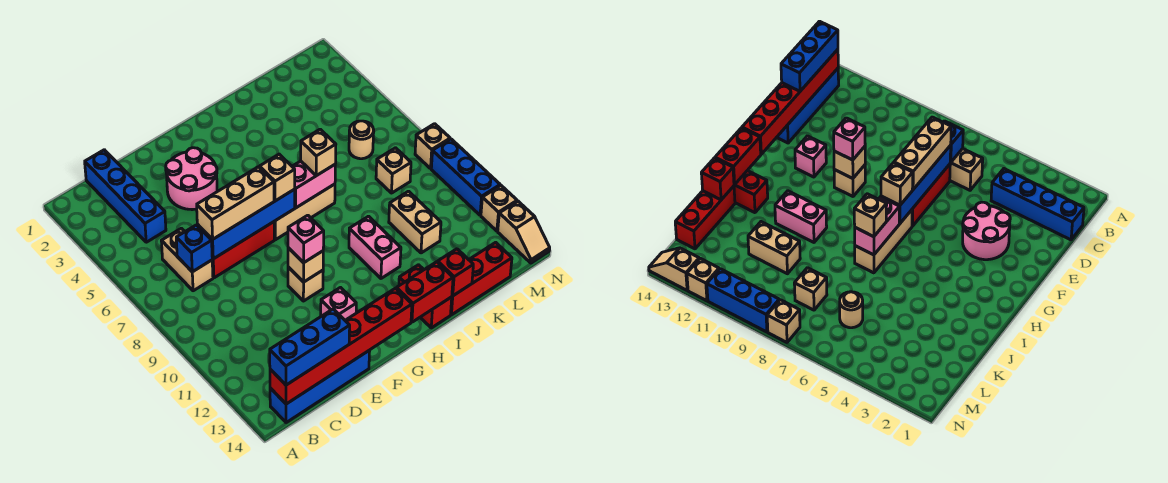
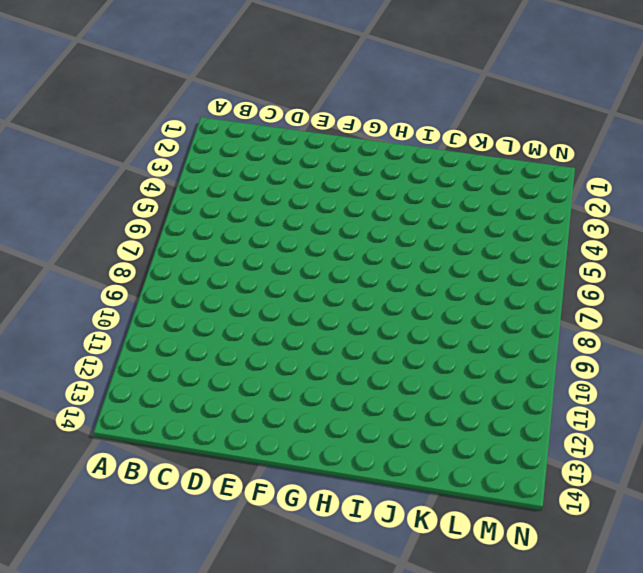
none -> blue 1x4 brick [270,350,370,423]
none -> blue 1x4 brick [85,150,166,242]
none -> tan 1x2 brick [162,228,213,291]
none -> red 1x3 brick [212,222,274,278]

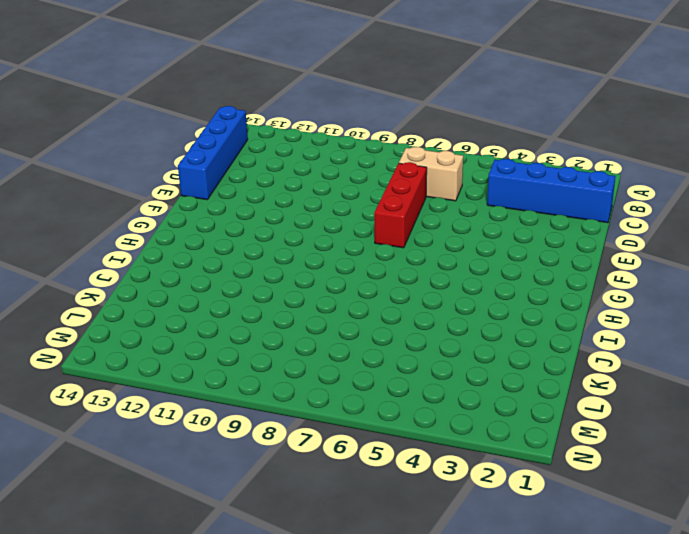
none -> pink 2x2 round brick [166,148,217,210]
none -> tan 1x1 brick [288,267,323,301]
none -> pink 1x1 brick [321,288,356,320]
none -> tan 1x3 brick [274,184,335,240]

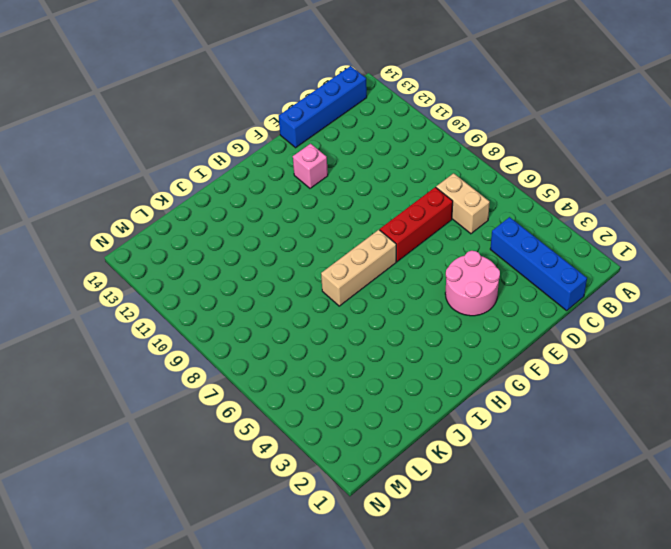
none -> tan 1x1 brick [288,267,323,301]
none -> pink 1x2 brick [349,216,401,278]
none -> red 1x2 brick [399,265,452,328]
none -> red 1x3 brick [451,242,512,315]

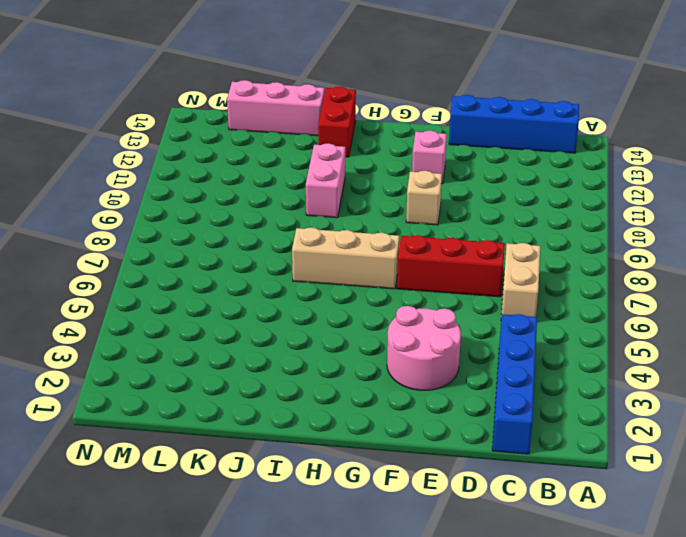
pink 1x3 brick [227,80,324,136] -> red 1x3 brick [451,242,512,315]
none -> tan 1x2 brick [389,191,441,253]
none -> tan 1x1 round brick [349,121,374,159]
none -> tan 1x1 brick [376,148,411,193]
none -> tan 1x1 brick [415,124,450,168]

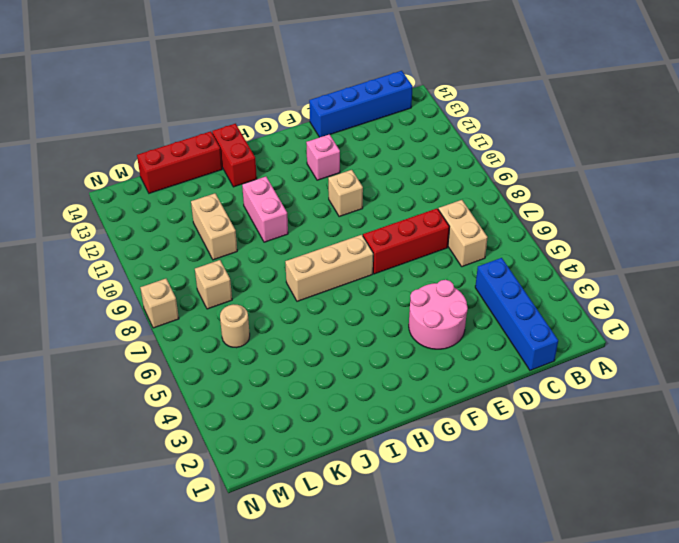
none -> blue 1x3 brick [431,139,500,215]
none -> tan 1x1 brick [481,185,517,231]
none -> tan 1x2 slope [498,201,550,263]
none -> red 1x6 brick [270,288,412,404]

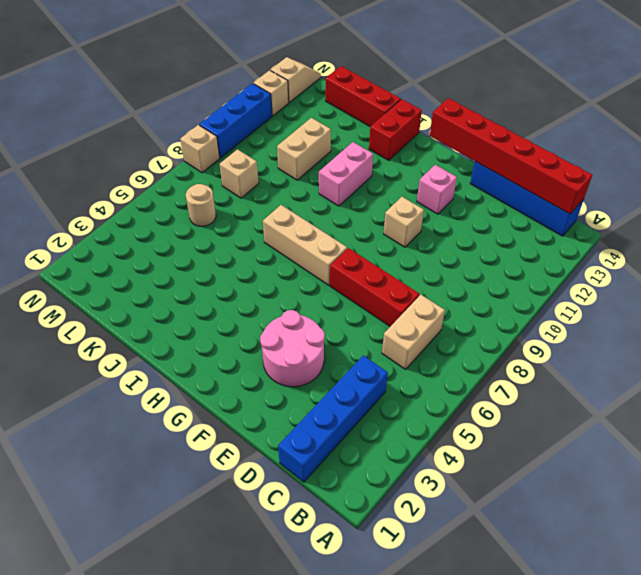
none -> blue 1x1 brick [176,225,212,272]
none -> blue 1x4 brick [197,189,295,259]
none -> tan 1x1 brick [288,248,323,282]
none -> pink 1x2 brick [292,161,335,208]

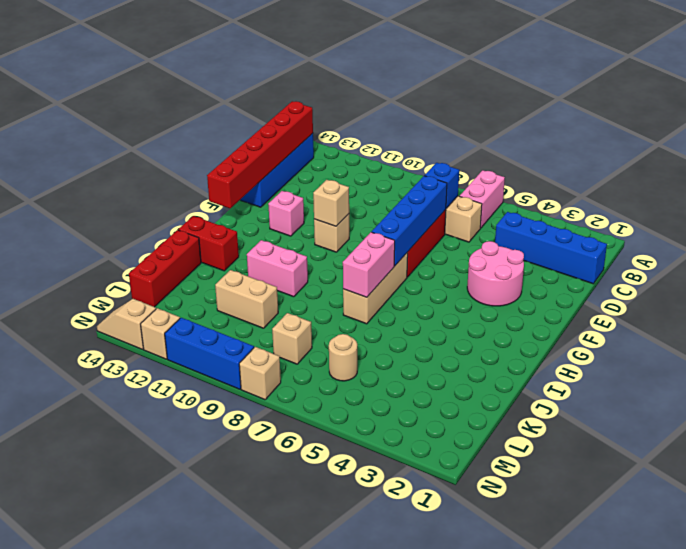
pink 1x2 brick [460,170,505,228] -> none
none -> red 1x2 brick [397,262,453,322]
none -> red 1x1 brick [438,249,473,296]
none -> blue 1x3 brick [270,309,350,385]
none -> tan 1x3 brick [197,167,274,239]

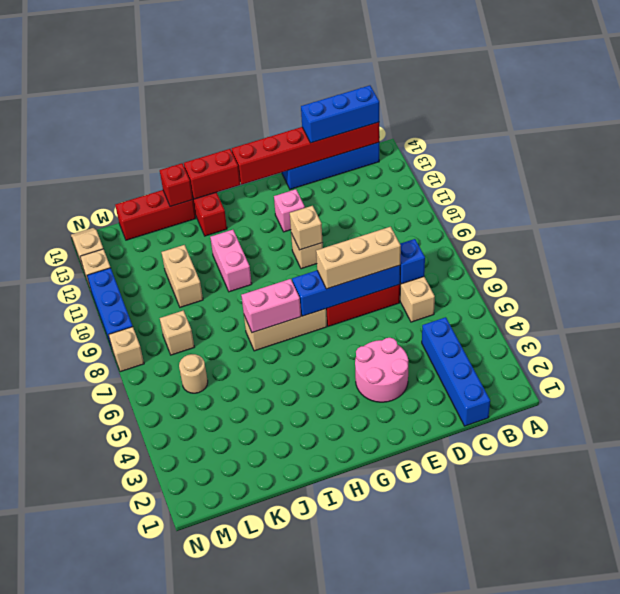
none -> pink 1x1 brick [288,215,324,263]
none -> tan 1x1 brick [260,154,295,201]
none -> tan 1x1 brick [301,129,336,176]

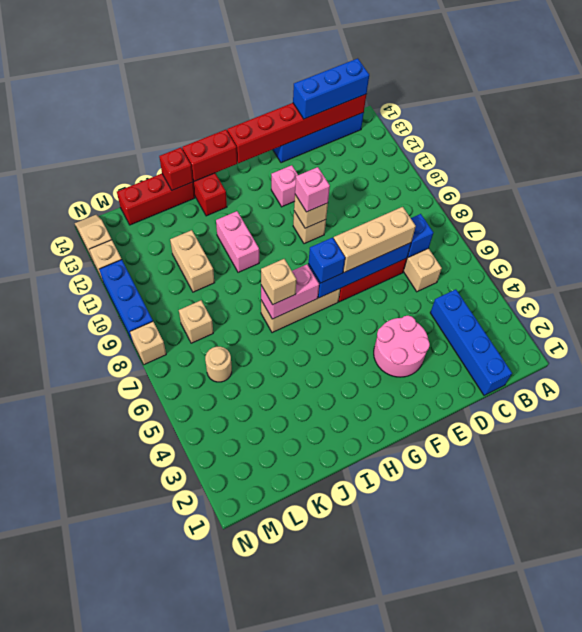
blue 1x1 brick [308,238,345,283] -> tan 1x1 brick [260,154,295,201]

